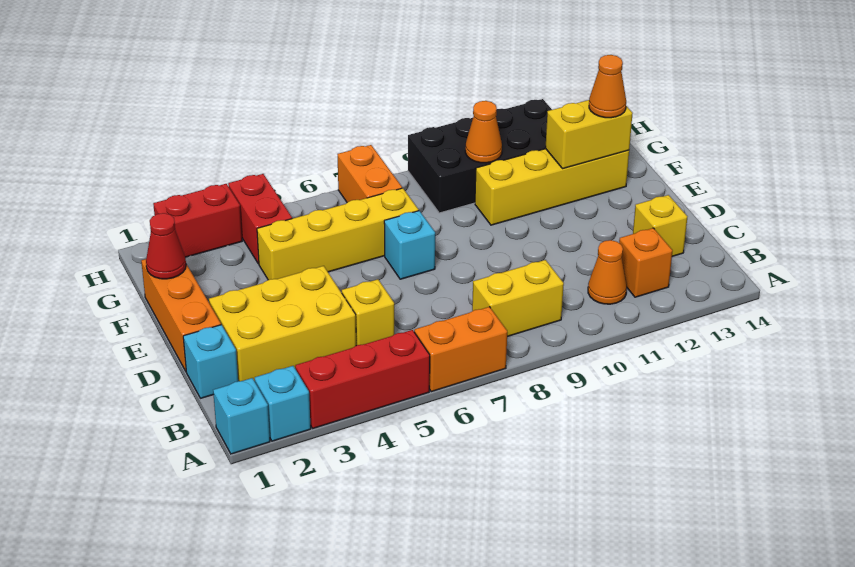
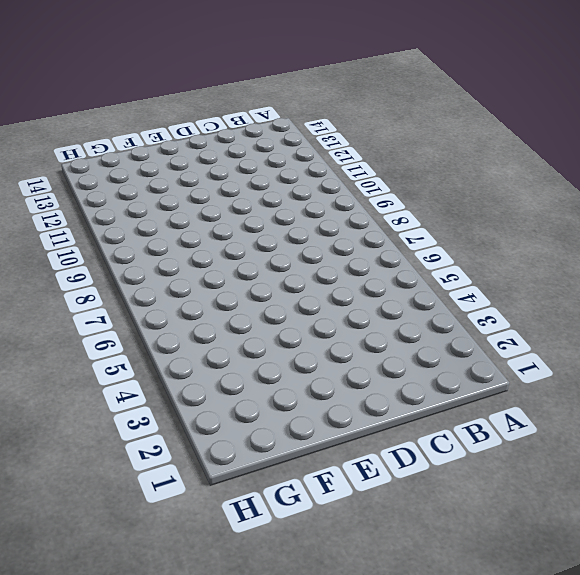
none -> cyan 1x1 brick [213,378,270,454]
none -> cyan 1x1 brick [255,366,311,441]
none -> red 1x3 brick [295,330,430,428]

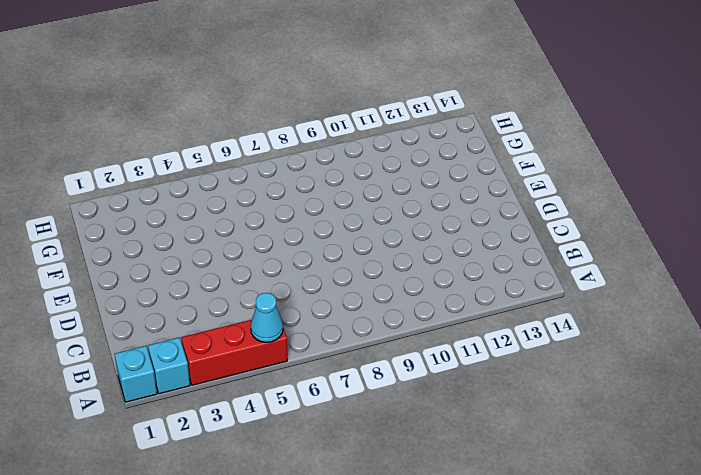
cyan 1x1 cone [251,293,283,342] -> none
none -> orange 1x2 brick [414,307,507,392]
none -> yellow 1x2 brick [472,260,564,337]
none -> orange 1x1 cone [588,240,627,304]

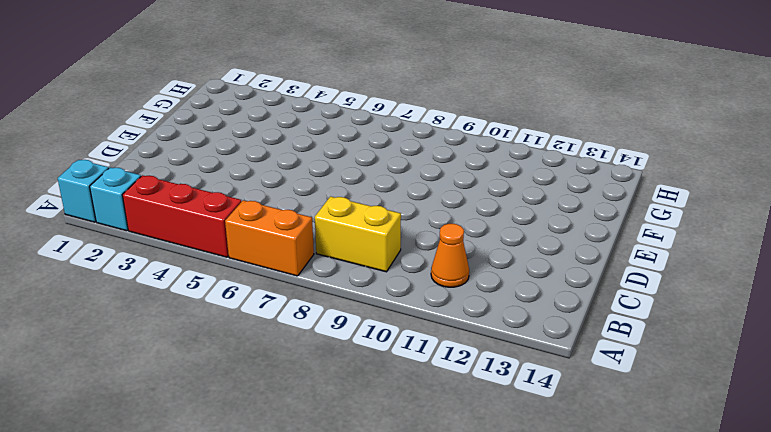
none -> orange 1x1 brick [619,228,673,297]
none -> cyan 1x1 brick [183,325,238,398]
none -> yellow 2x3 brick [209,266,356,381]

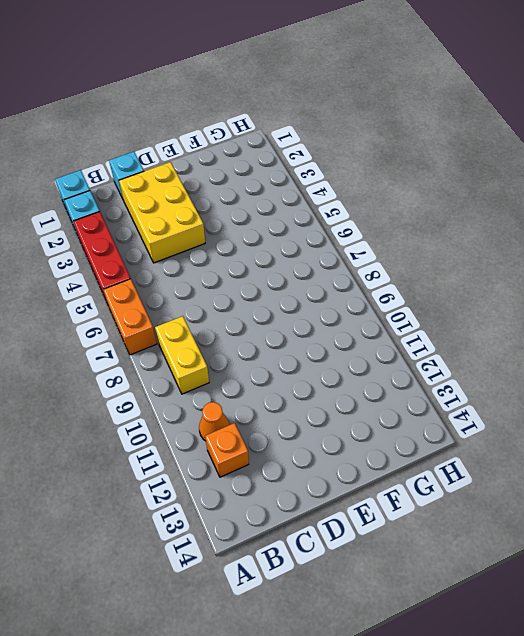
none -> yellow 1x1 brick [342,279,394,346]
none -> yellow 1x1 brick [633,195,687,256]
none -> orange 1x3 brick [141,259,221,371]

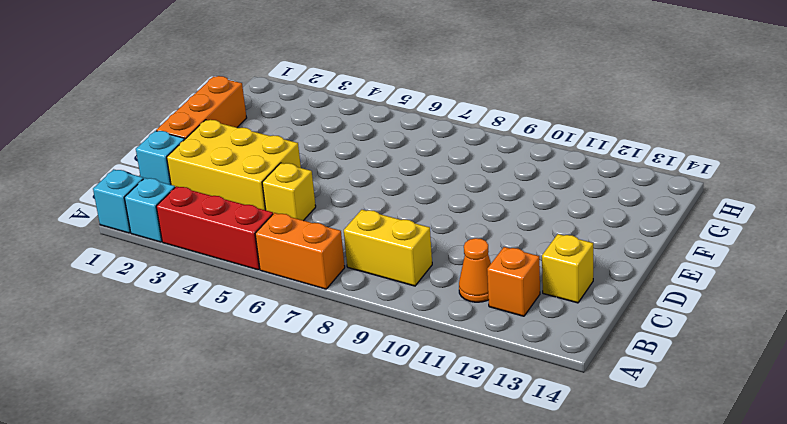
none -> cyan 1x1 brick [384,211,435,279]
none -> yellow 1x4 brick [257,188,419,280]
none -> yellow 1x4 brick [475,149,629,225]

